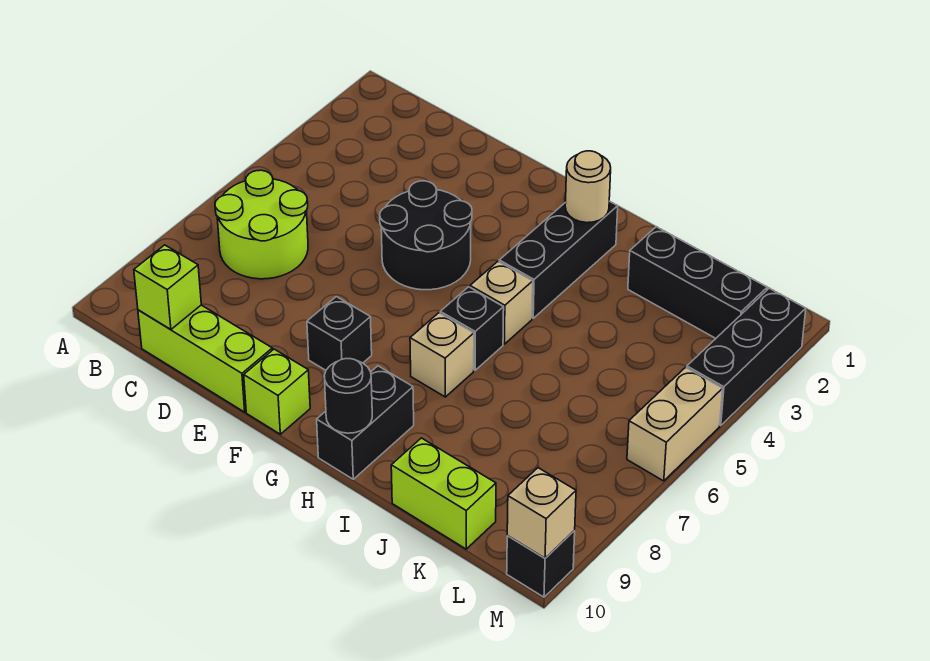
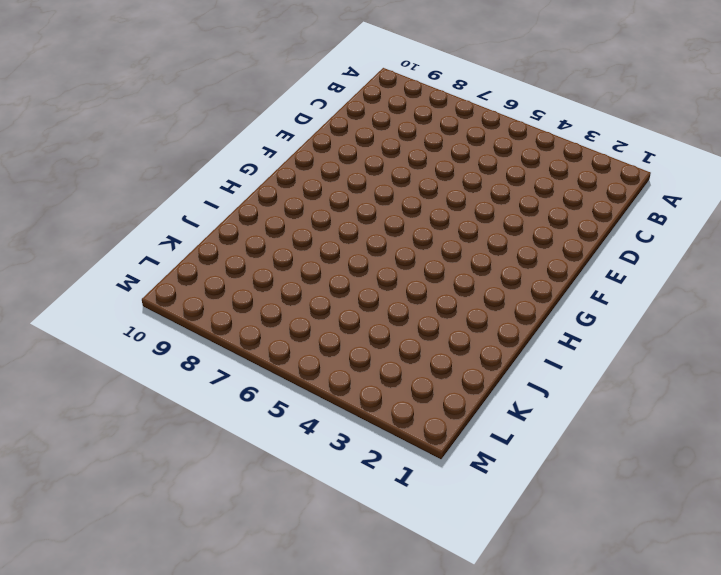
none -> lime 2x2 round brick [215,170,308,279]
none -> lime 1x3 brick [138,305,272,412]
none -> black 2x2 round brick [380,181,472,290]

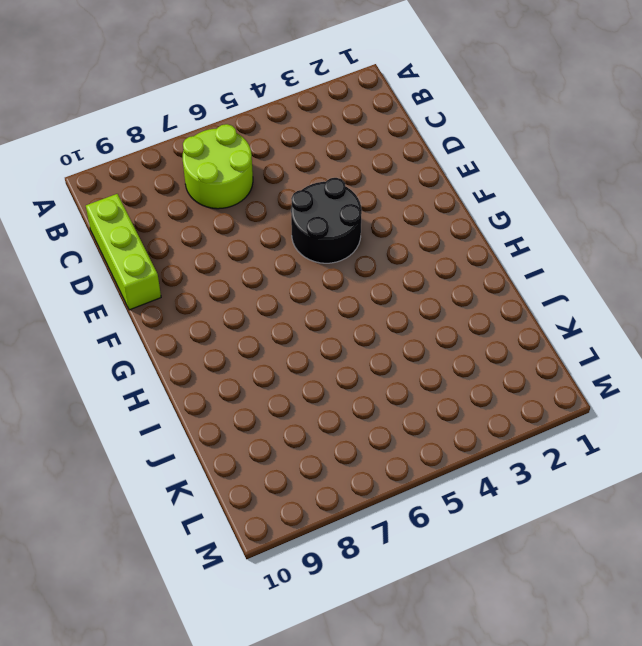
none -> black 1x1 brick [307,297,372,370]
none -> lime 1x1 brick [244,349,310,434]
none -> black 1x3 brick [499,201,618,318]

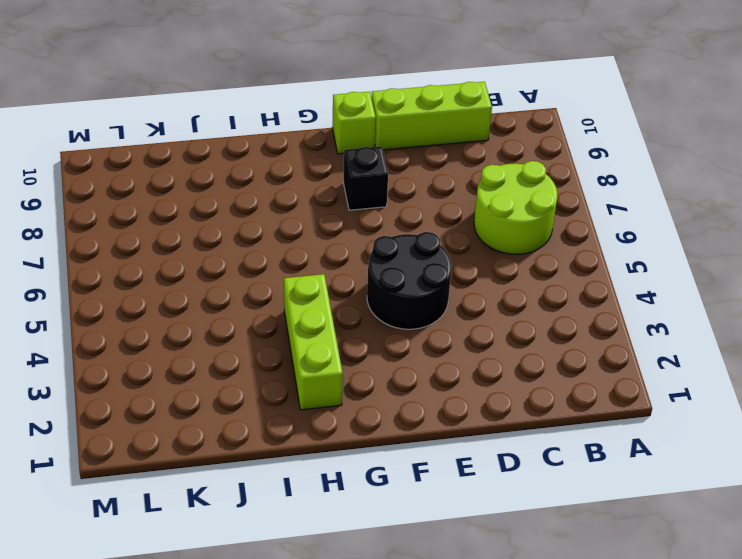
lime 1x3 brick [284,274,343,410] -> black 1x3 brick [499,201,618,318]
none -> tan 1x1 brick [470,261,533,344]
none -> black 1x1 brick [440,287,504,370]
none -> tan 1x1 brick [410,313,474,397]

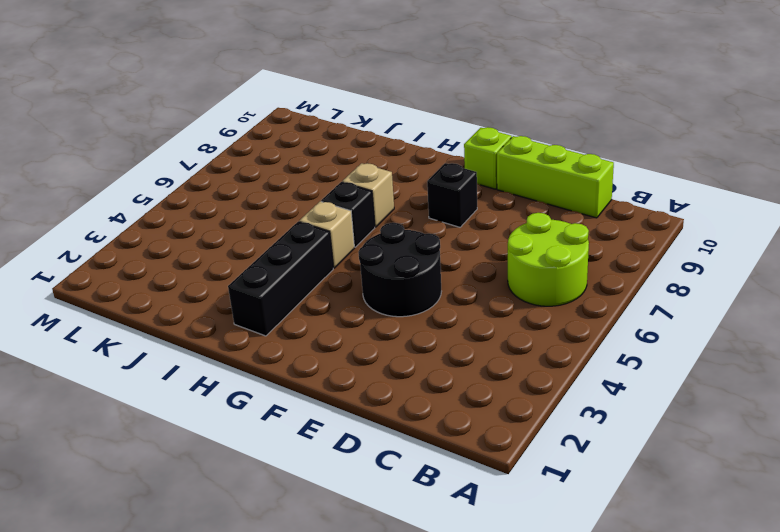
none -> black 1x2 brick [317,366,414,479]
none -> black 1x3 brick [628,227,767,338]
none -> lime 1x2 brick [391,438,496,549]

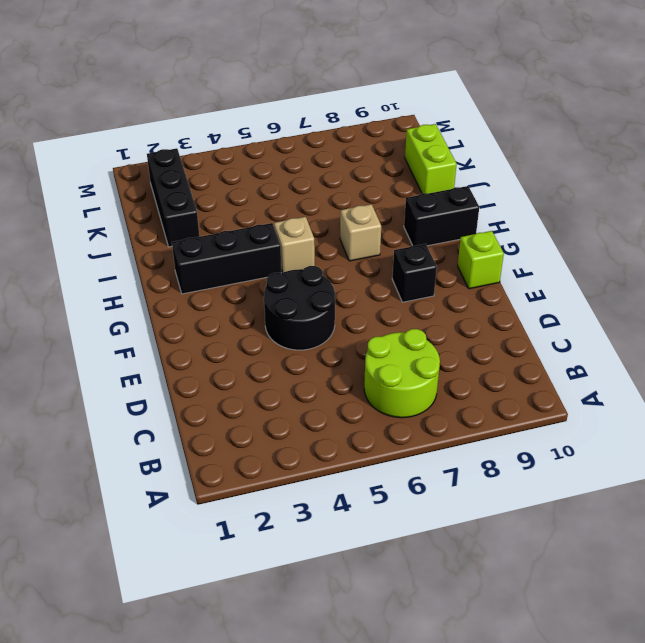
none -> lime 1x3 brick [138,305,272,412]
none -> black 1x1 brick [440,287,504,370]
none -> black 1x3 brick [687,288,806,426]

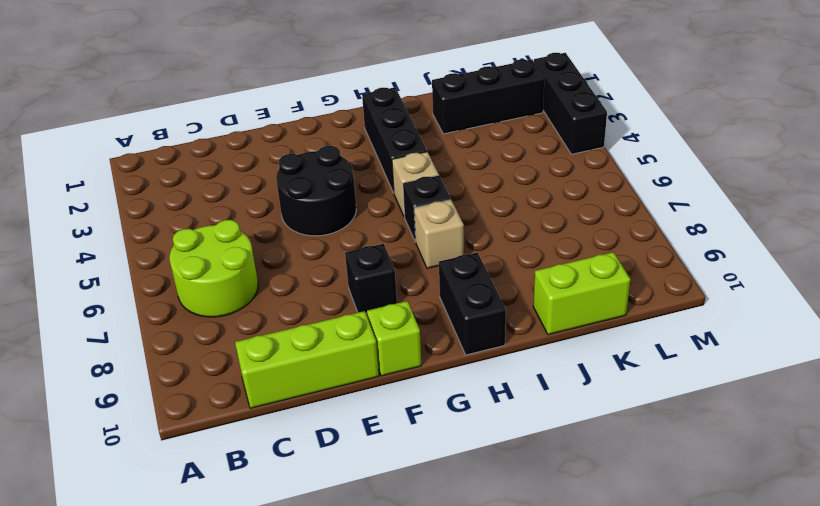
none -> tan 1x2 brick [627,367,723,481]
none -> black 1x1 brick [507,531,575,597]
none -> lime 1x1 brick [134,245,201,330]

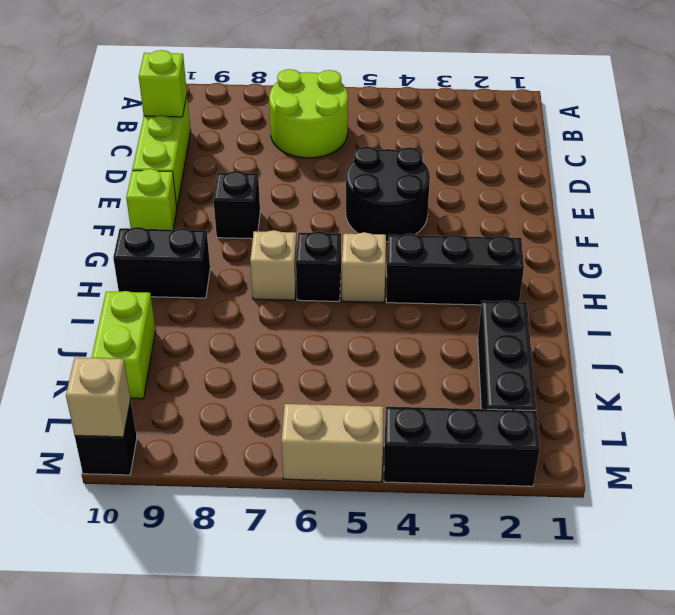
none -> tan 1x1 round brick [565,151,611,223]
none -> black 1x1 round brick [324,359,372,433]

